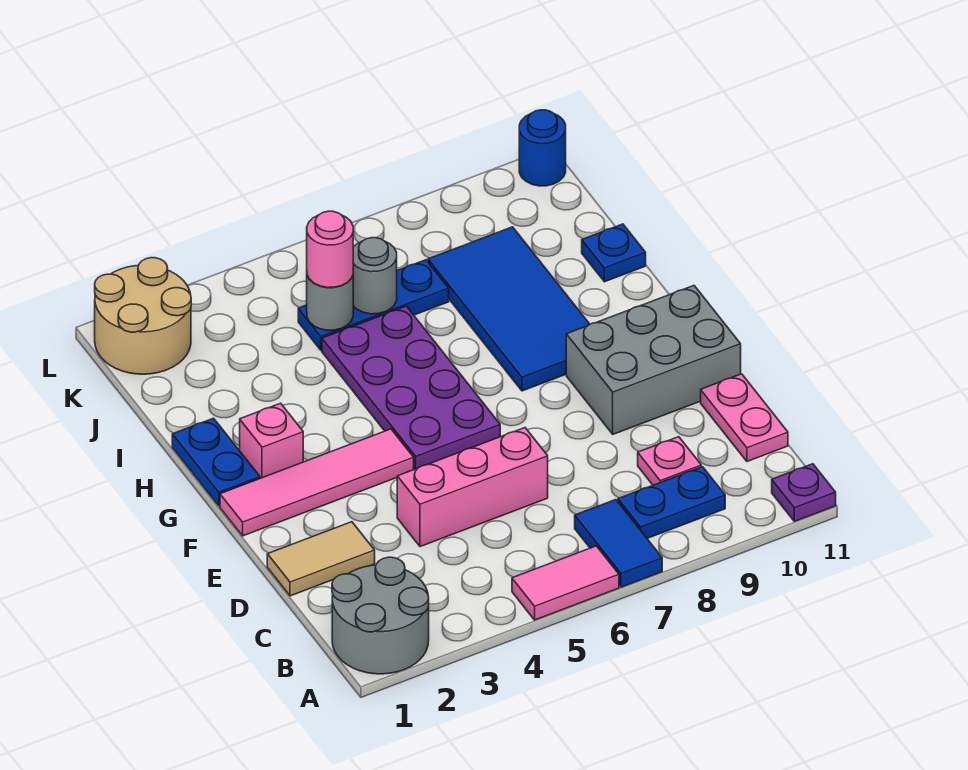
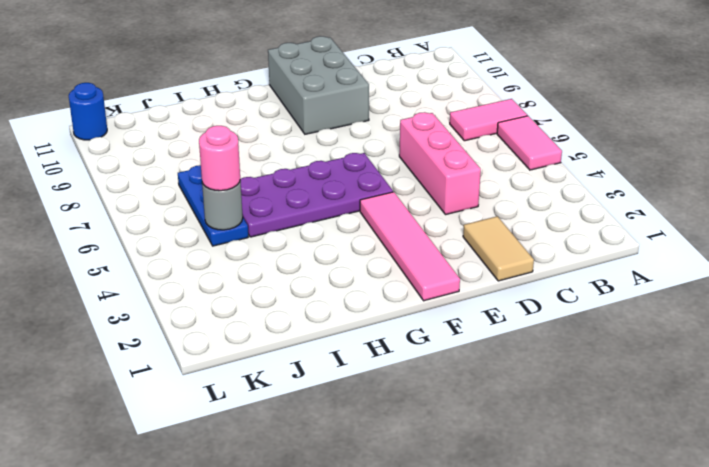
pink 1x2 tile [450,99,527,141] -> blue 1x2 tile [575,500,662,587]
none -> grey 2x2 round brick [332,557,429,674]
none -> purple 1x1 plate [772,464,836,521]
none -> blue 1x2 plate [618,467,725,538]

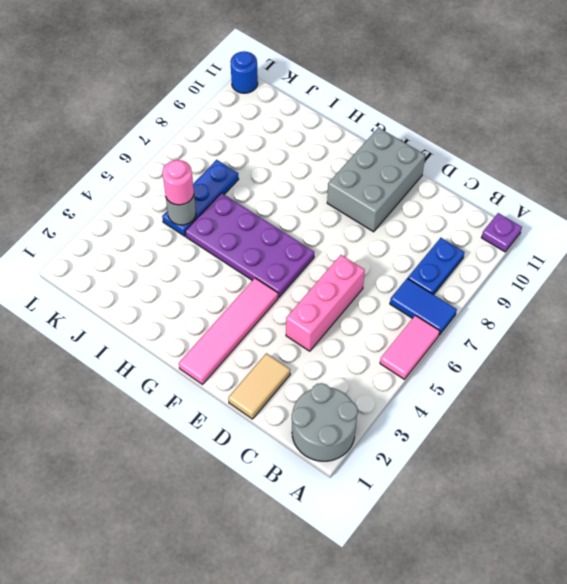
none -> pink 1x1 plate [638,437,701,485]
none -> pink 1x2 plate [701,374,788,461]
none -> blue 1x2 plate [172,418,260,506]

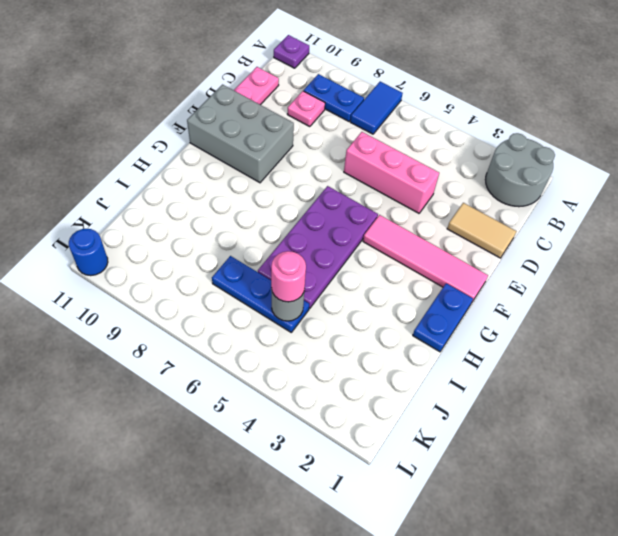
none -> pink 1x2 tile [512,546,619,620]
none -> pink 1x1 brick [240,403,303,478]
none -> blue 2x4 tile [428,227,590,391]

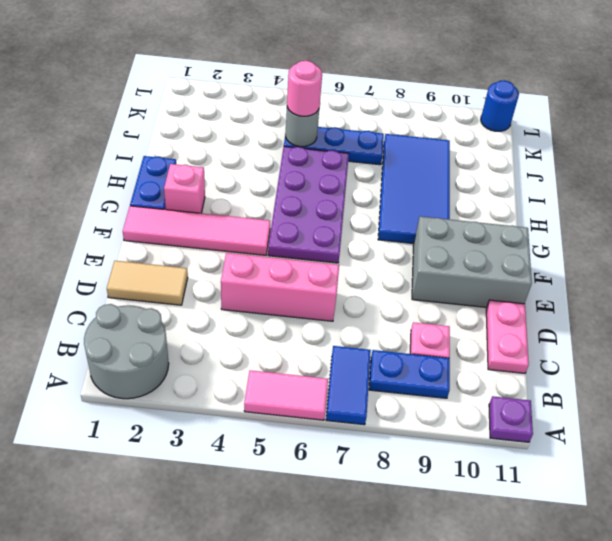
none -> blue 1x1 plate [582,224,646,282]
none -> tan 2x2 round brick [95,258,191,374]
none -> grey 1x1 round brick [353,238,397,314]

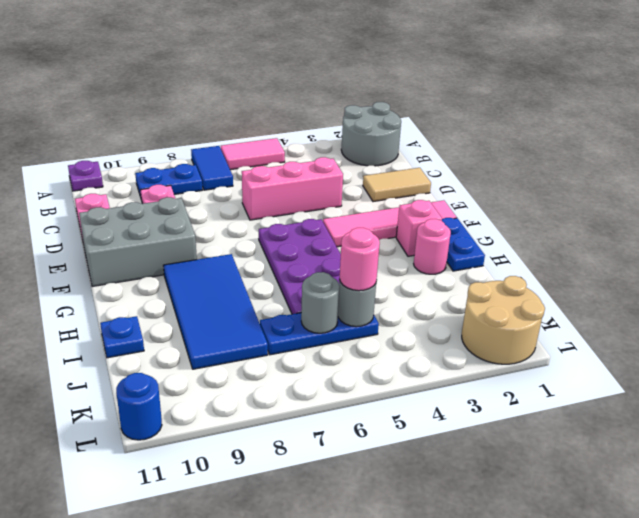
pink 1x1 round brick [414,219,451,274] -> none

